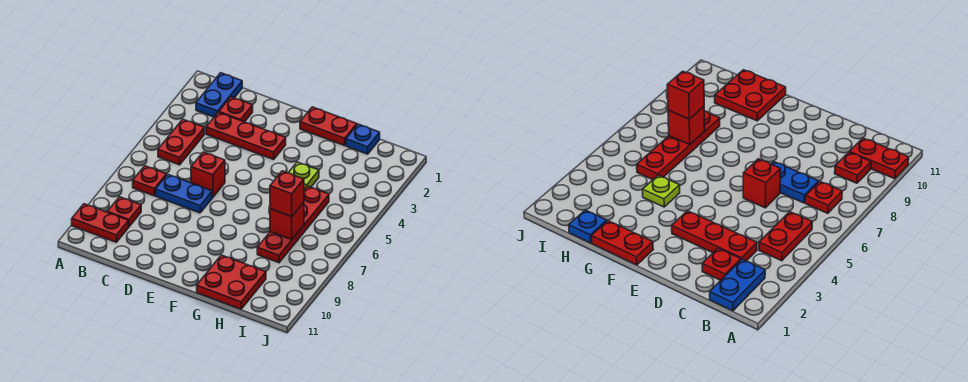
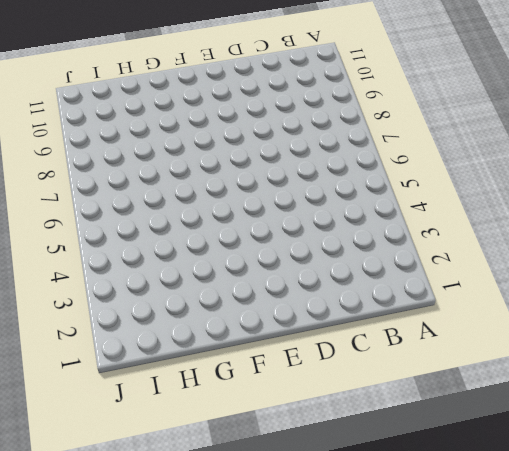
none -> red 1x2 plate [72,204,129,242]
none -> blue 1x2 plate [196,73,242,117]
none -> red 1x2 plate [158,119,204,165]

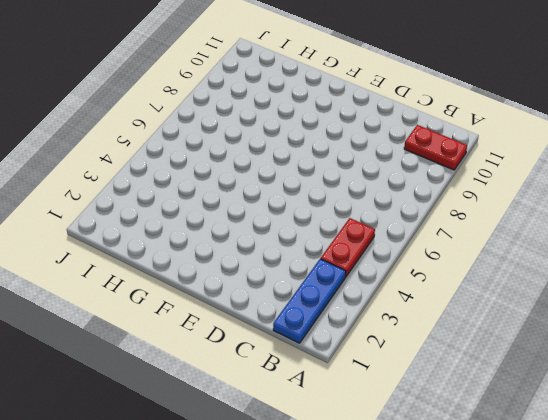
blue 1x3 plate [273,259,346,343] -> blue 1x2 plate [196,73,242,117]
none -> red 1x1 plate [133,166,166,196]
none -> red 1x1 plate [108,197,141,227]
none -> red 1x1 plate [219,97,253,122]

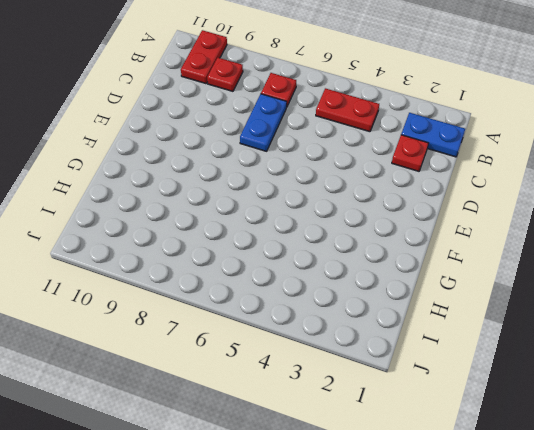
none -> red 1x3 plate [206,112,286,159]
none -> red 1x1 brick [191,152,225,197]
none -> red 1x2 plate [300,107,357,146]

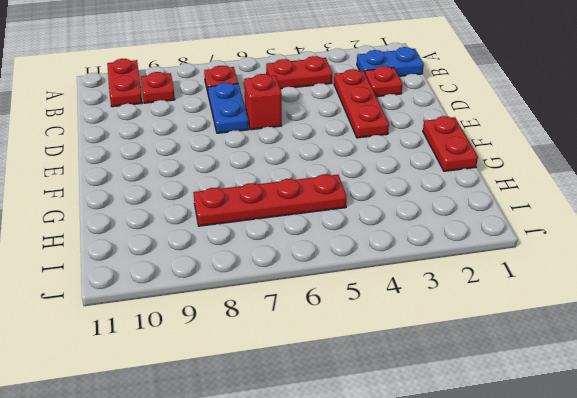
none -> lime 1x1 plate [288,162,319,190]
none -> red 2x2 plate [197,255,266,309]
none -> blue 1x1 plate [346,124,380,154]

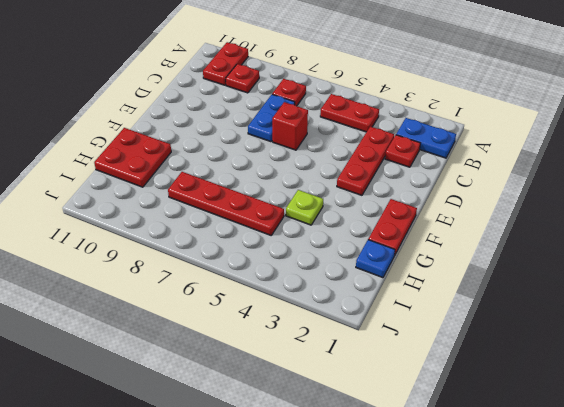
none -> red 1x1 brick [270,202,304,239]
none -> red 1x1 brick [270,171,304,216]

